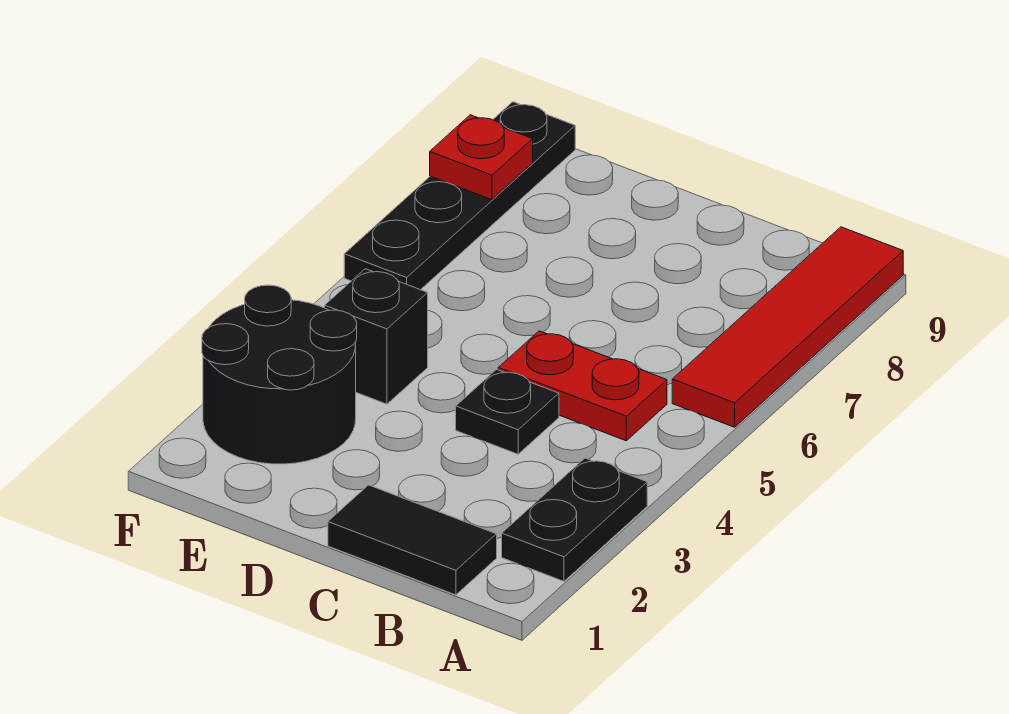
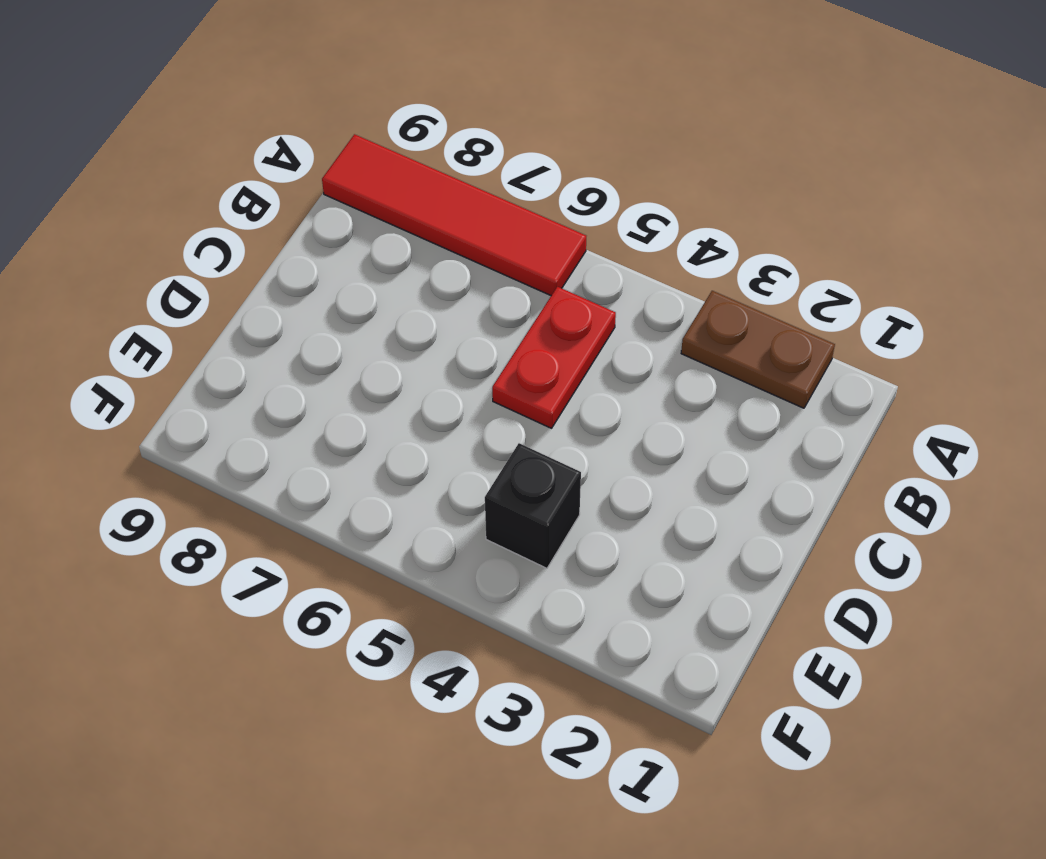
brown 1x2 plate [681,291,835,408] -> black 1x2 plate [502,458,647,581]
none -> black 1x2 tile [328,485,497,595]
none -> black 1x1 plate [456,370,559,454]

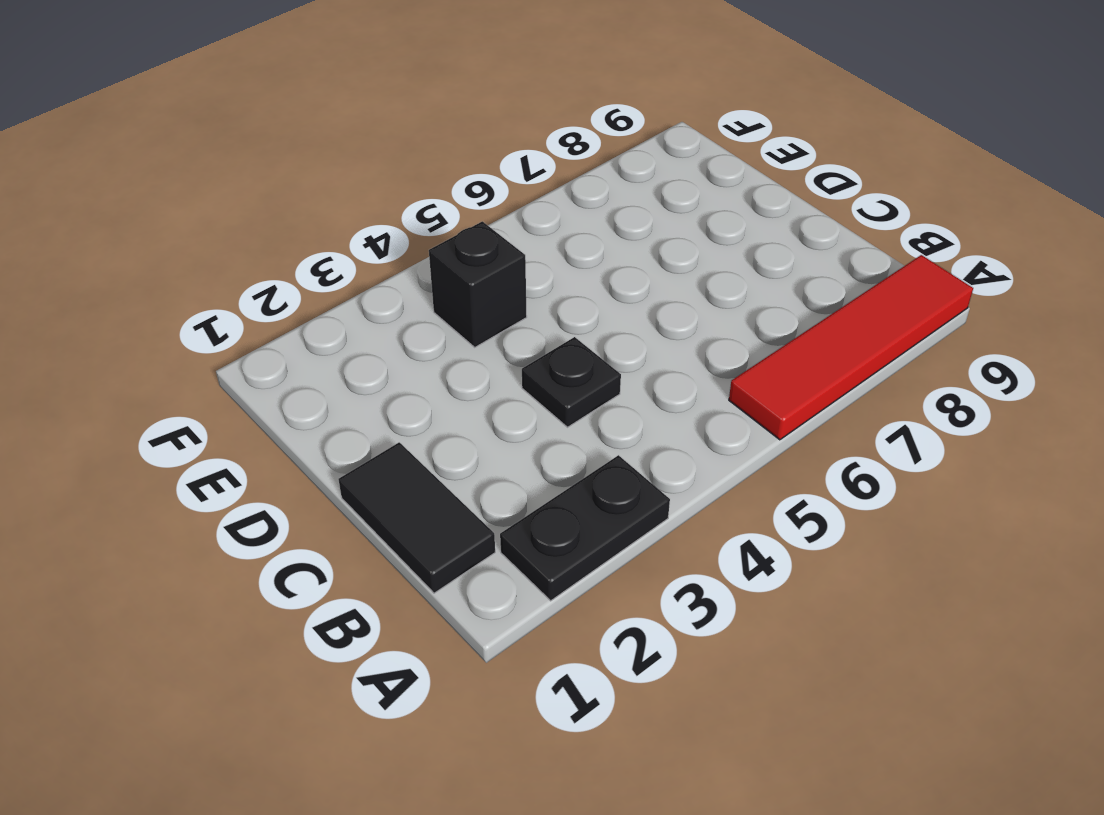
none -> red 1x2 plate [498,331,667,441]
none -> black 2x2 round brick [202,285,357,464]

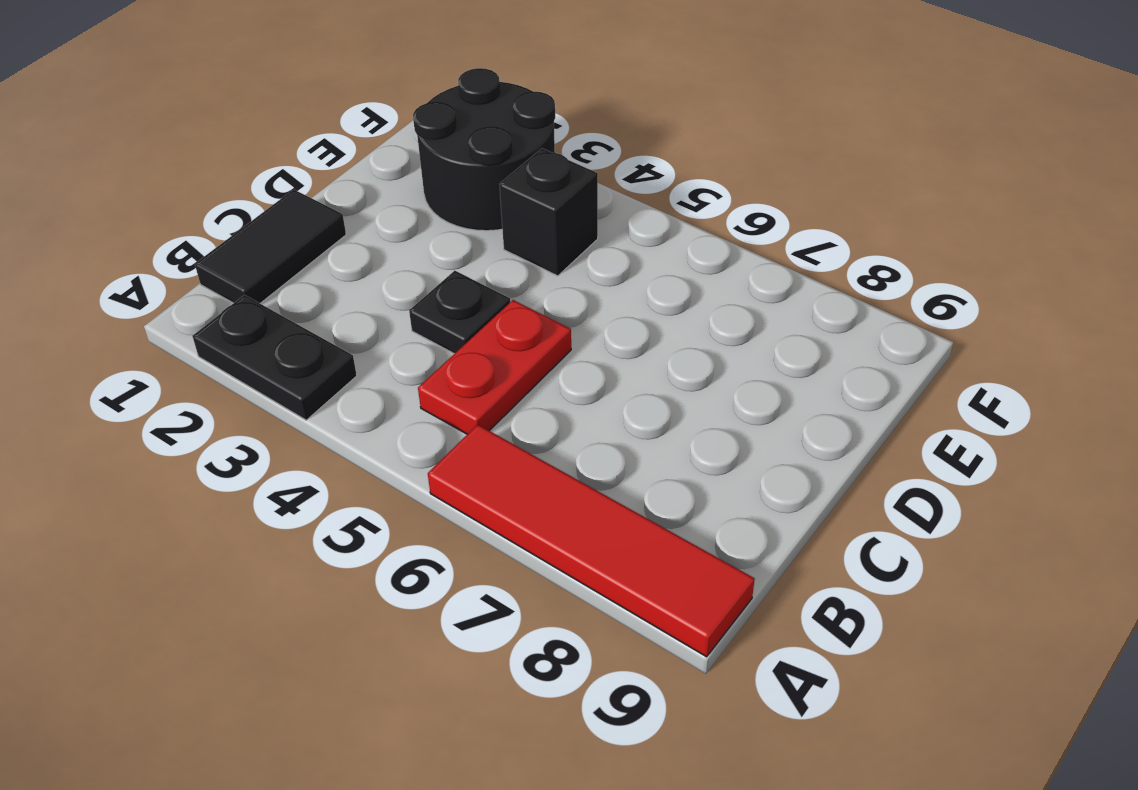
none -> black 1x4 plate [344,102,575,290]
none -> red 1x1 plate [430,115,533,200]

